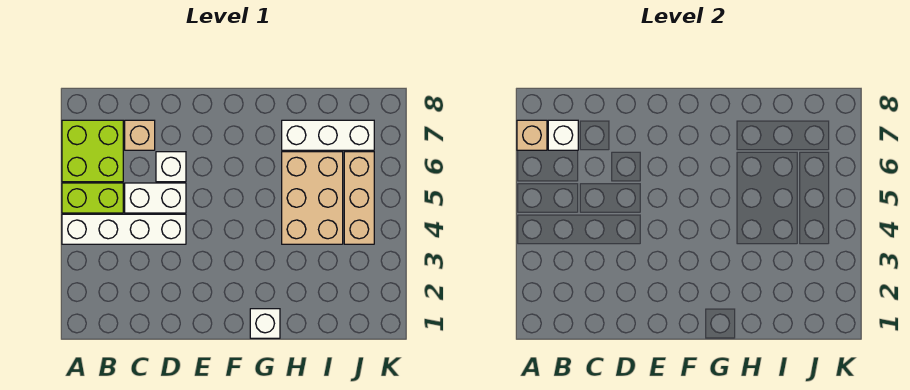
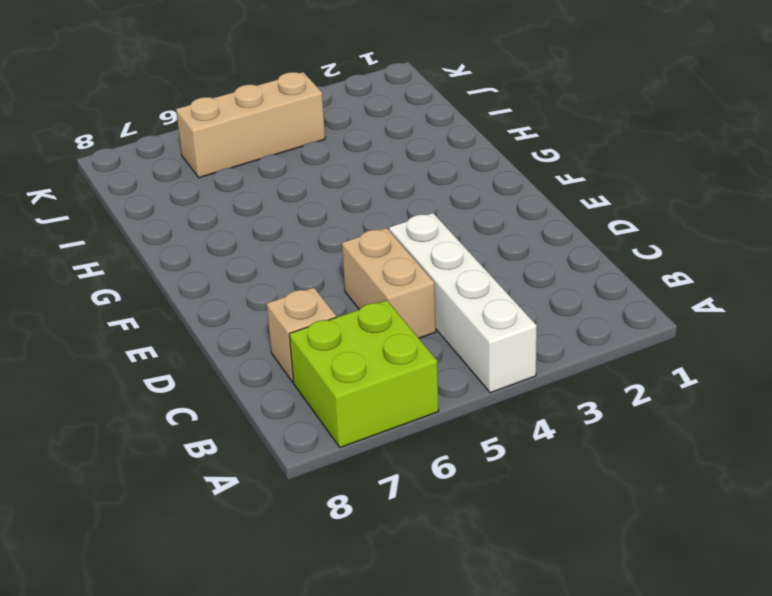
tan 1x2 brick [342,228,436,338] -> white 1x2 brick [125,183,186,213]
none -> lime 1x2 brick [62,183,123,213]
none -> white 1x1 brick [156,152,186,182]
none -> white 1x1 brick [250,309,280,338]

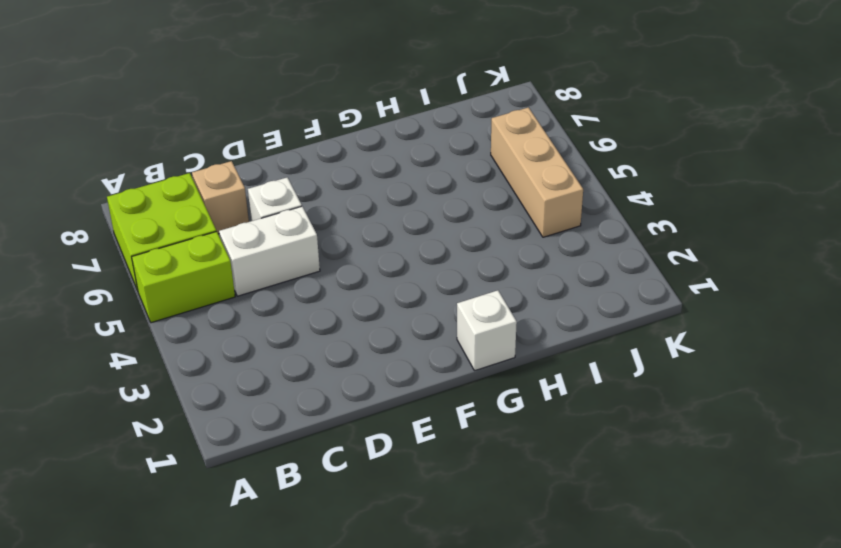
none -> white 1x4 brick [62,214,186,244]
none -> tan 2x3 brick [282,152,343,244]
none -> white 1x3 brick [282,120,374,150]

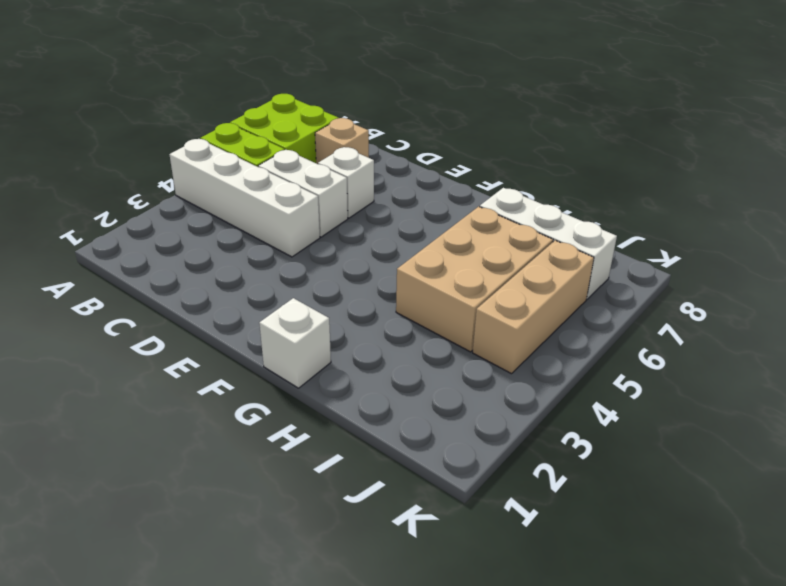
none -> tan 1x1 brick [517,120,547,150]
none -> white 1x1 brick [548,120,578,150]

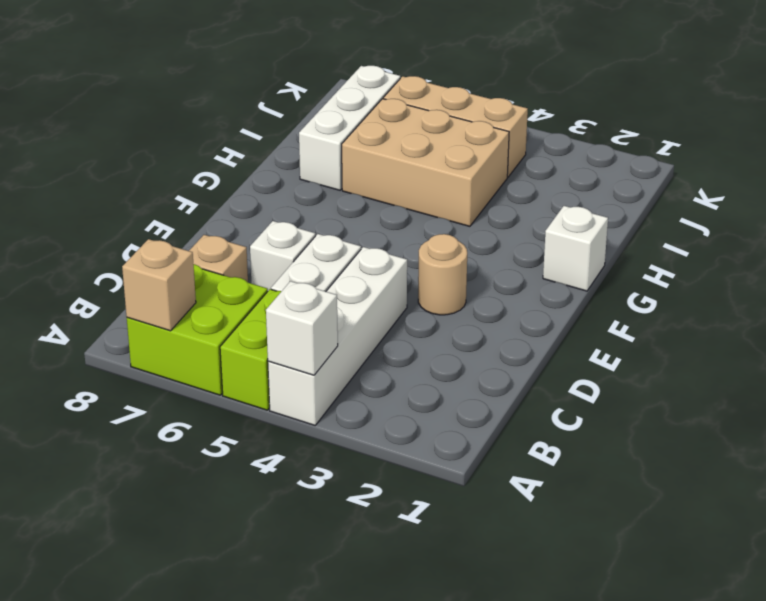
white 1x1 brick [266,281,338,375] -> white 1x1 brick moved to [548,120,578,150]
tan 1x1 round brick [418,234,467,315] -> none

